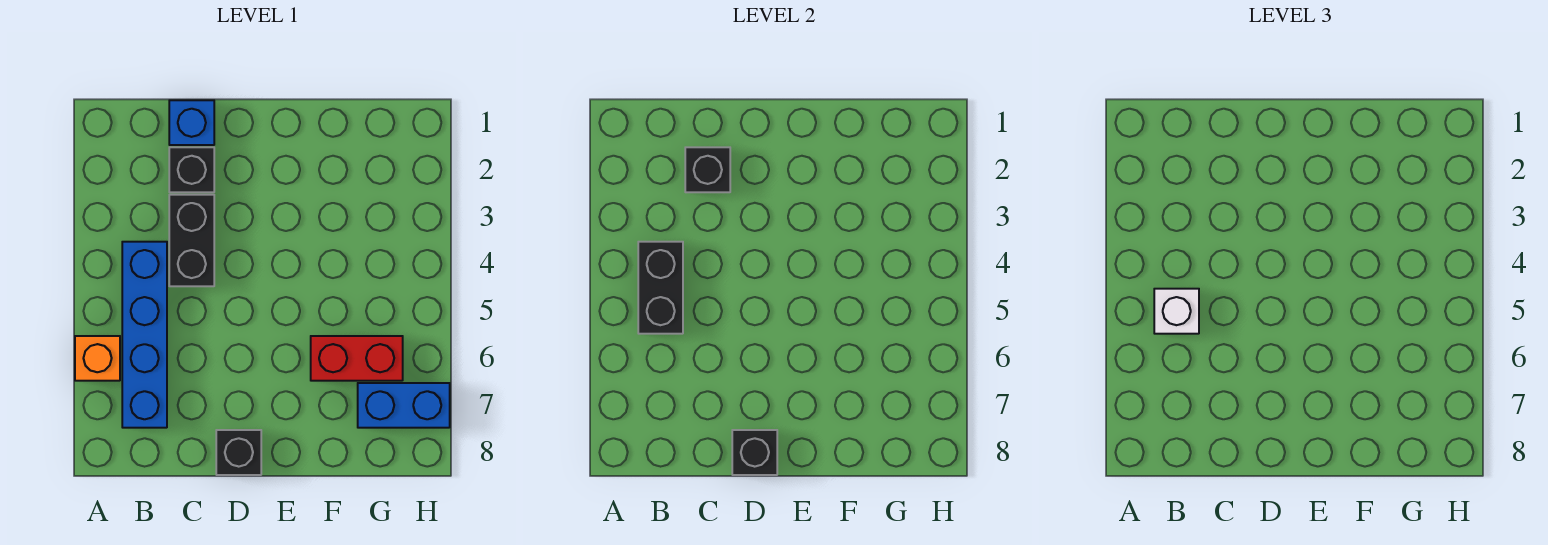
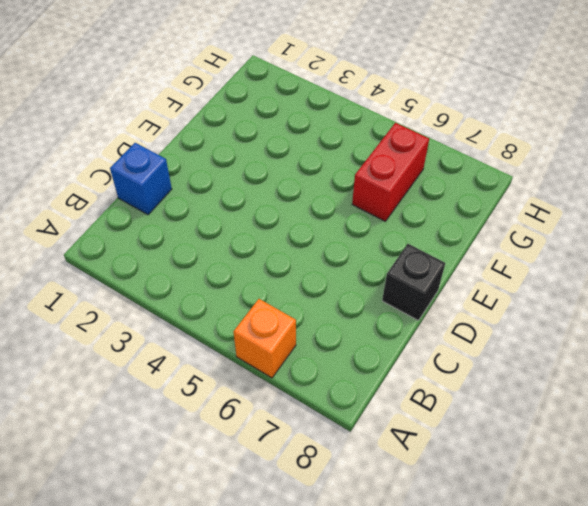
none -> blue 1x4 brick [122,242,167,428]
none -> black 1x1 brick [169,147,214,192]
none -> black 1x2 brick [169,195,214,286]

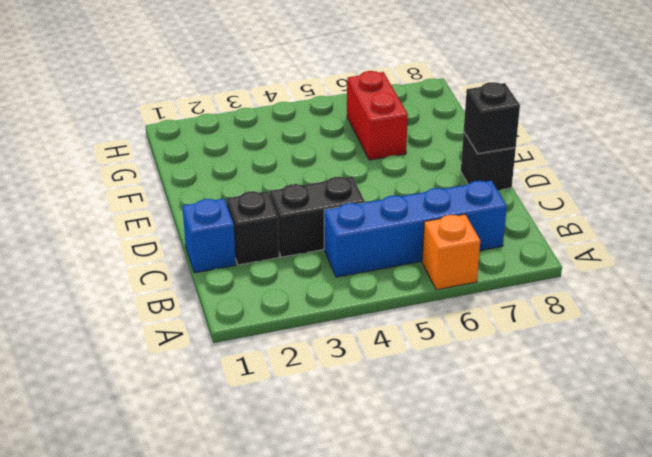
none -> blue 1x2 brick [358,383,450,428]
none -> black 1x2 brick [638,242,683,334]
none -> black 1x1 brick [685,147,730,192]

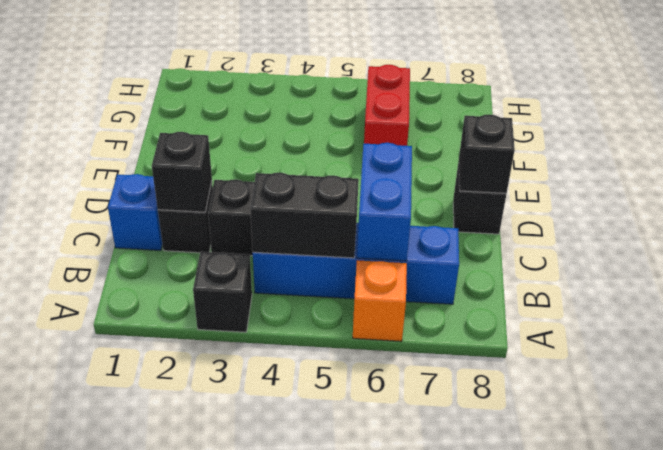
black 1x1 brick [193,252,252,332] -> none
blue 1x2 brick [357,143,412,261] -> blue 1x2 brick moved to [358,383,450,428]
none -> white 1x1 brick [1154,289,1199,334]

